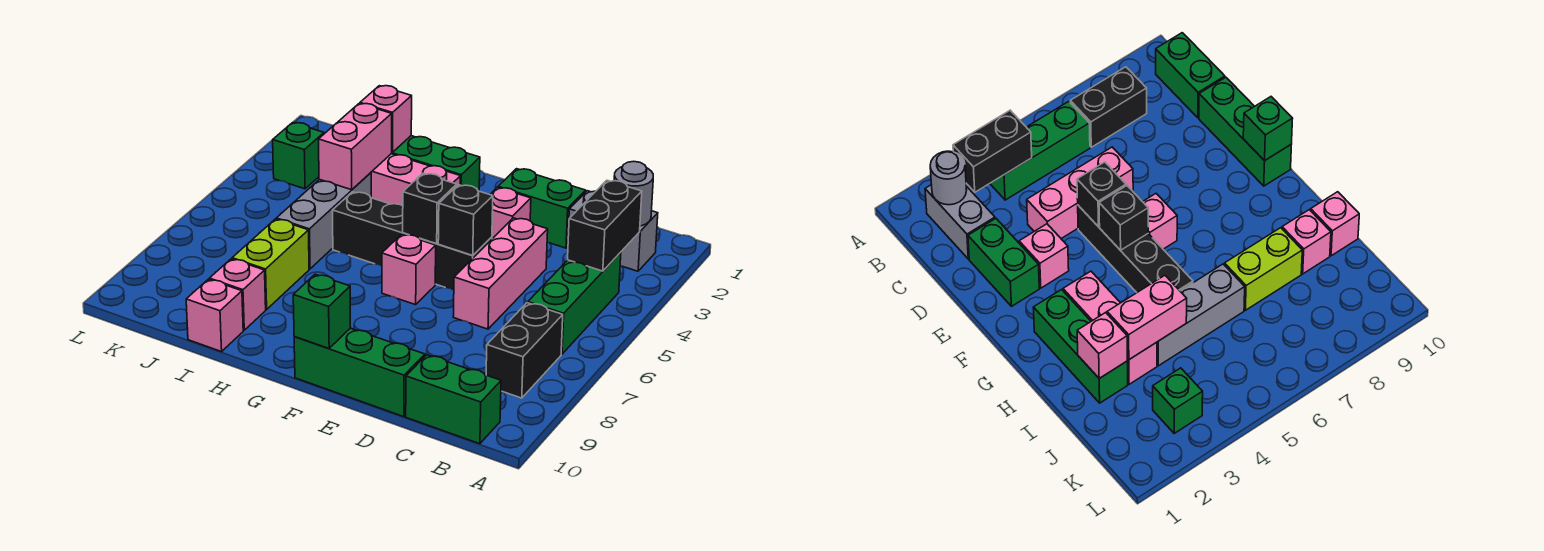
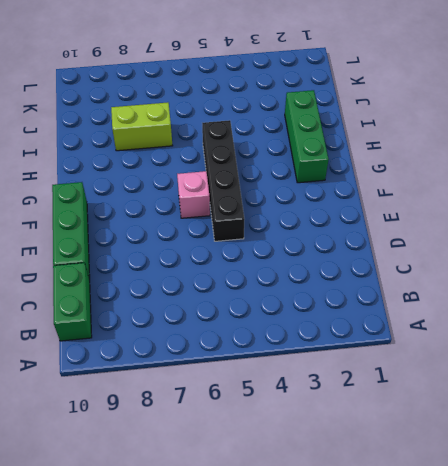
none -> grey 1x2 brick [568,191,658,271]
none -> green 1x3 brick [528,252,621,354]
none -> black 1x2 brick [486,303,563,398]

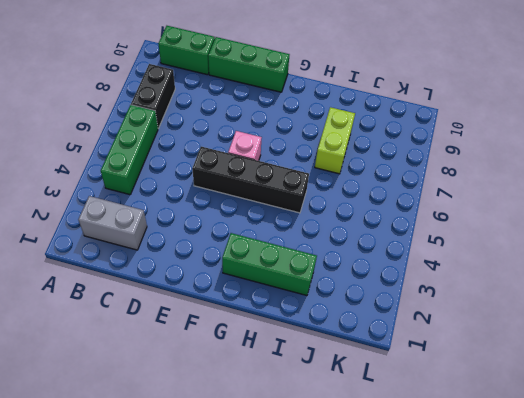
none -> green 1x2 brick [498,169,586,248]
none -> pink 1x3 brick [453,218,548,329]
none -> pink 1x1 brick [490,187,531,239]

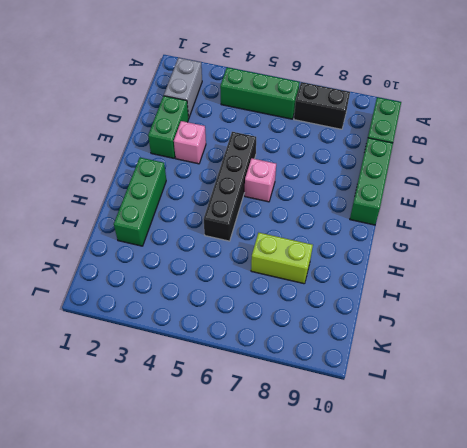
none -> pink 1x3 brick [453,218,548,329]
none -> pink 1x3 brick [371,154,461,206]
none -> grey 1x3 brick [276,173,371,269]

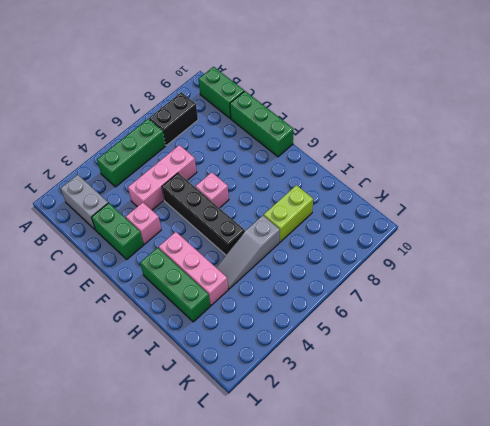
grey 1x3 slope [216,215,280,289] -> grey 1x3 brick [276,173,371,269]
none -> pink 1x1 brick [209,259,266,330]
none -> pink 1x1 brick [186,279,243,352]
none -> green 1x1 brick [273,123,324,189]

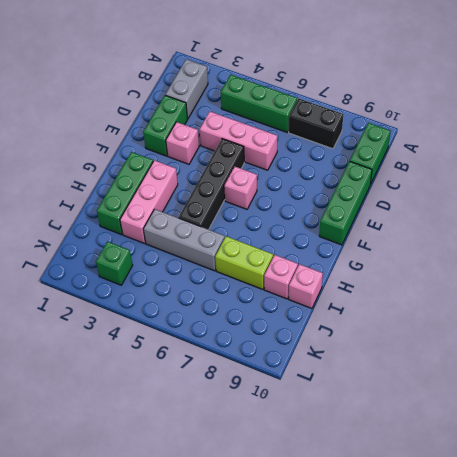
none -> grey 1x1 round brick [614,161,653,226]
none -> black 1x2 brick [568,180,642,271]
none -> black 1x1 brick [438,185,493,256]

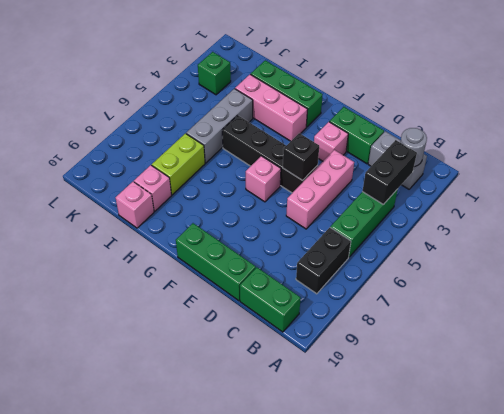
none -> black 1x1 brick [403,173,457,244]
none -> green 1x1 brick [293,274,351,349]
none -> pink 1x1 brick [360,86,412,152]

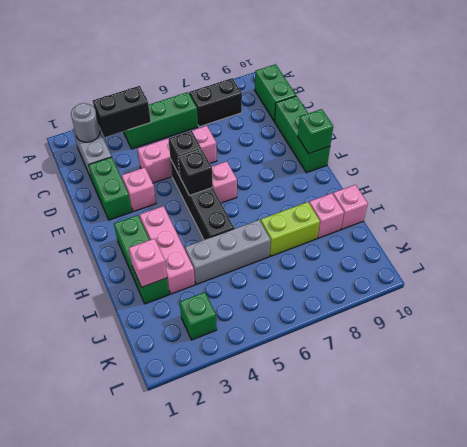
none -> pink 1x2 brick [319,103,392,190]

